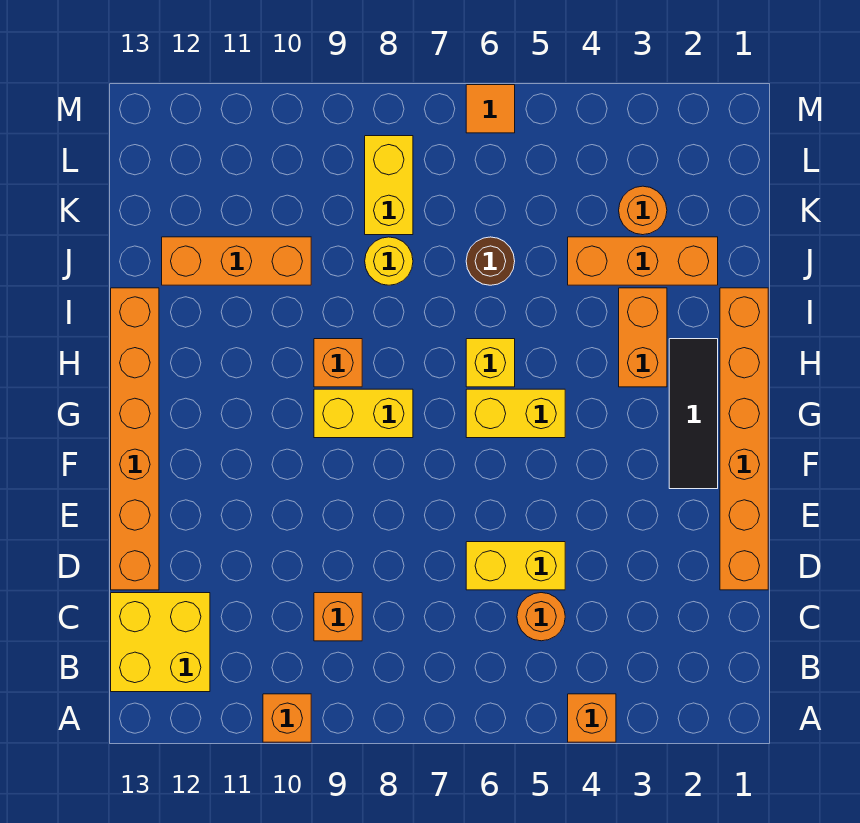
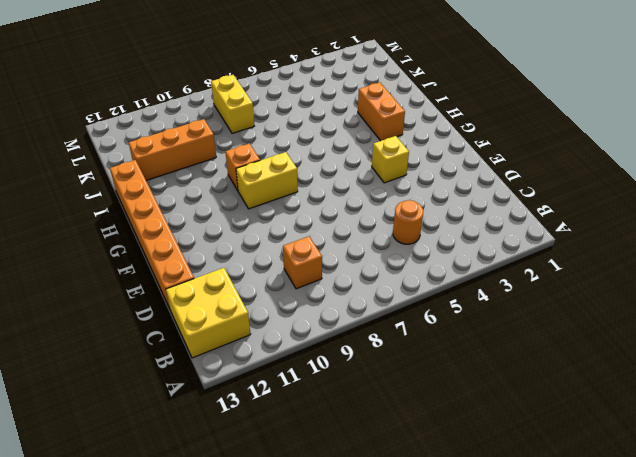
yellow 1x1 brick [372,136,409,183] -> yellow 1x1 brick moved to [466,339,515,387]
none -> orange 1x1 brick [568,694,616,742]
none -> orange 1x1 brick [263,694,311,742]
none -> orange 1x6 brick [720,288,768,590]

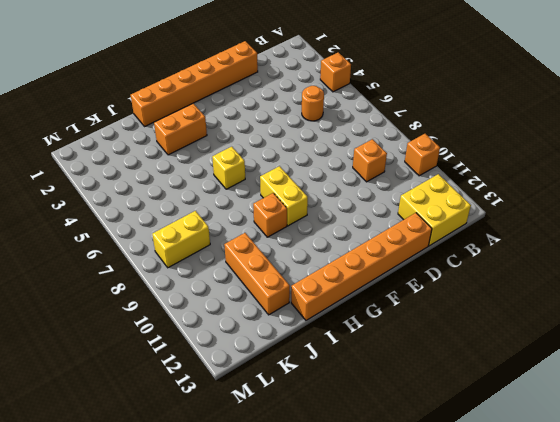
none -> yellow 1x2 brick [466,542,565,590]
none -> black 1x3 tile [669,339,718,489]
none -> yellow 1x2 brick [466,389,565,438]

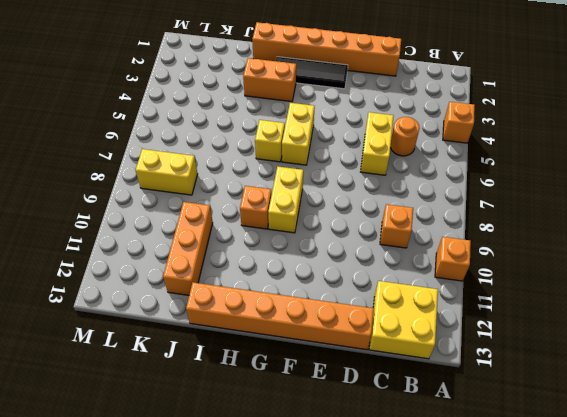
none -> orange 1x3 brick [568,237,718,285]
none -> brown 1x1 round brick [466,237,515,285]
none -> yellow 1x1 round brick [365,237,413,285]

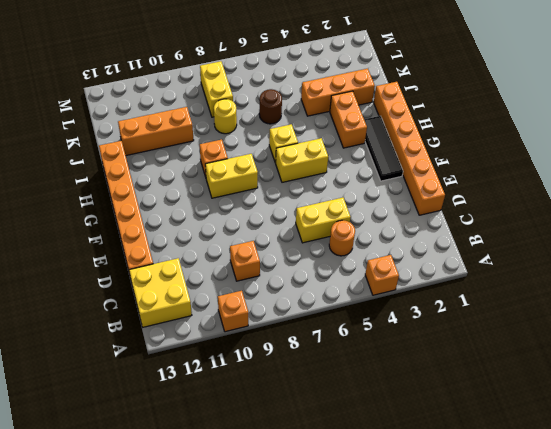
none -> orange 1x1 round brick [619,186,667,235]
none -> orange 1x1 tile [466,85,515,133]

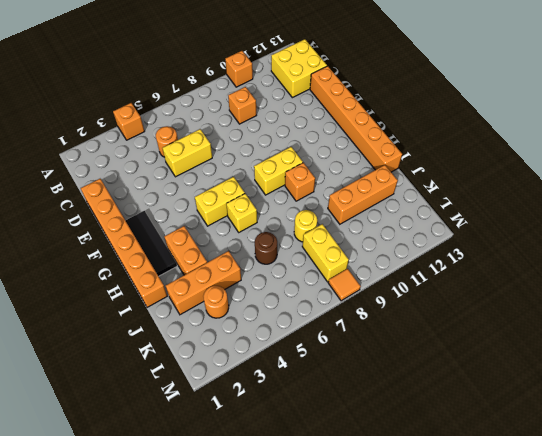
orange 1x1 tile [328,269,361,301] -> orange 1x1 tile moved to [466,85,515,133]

